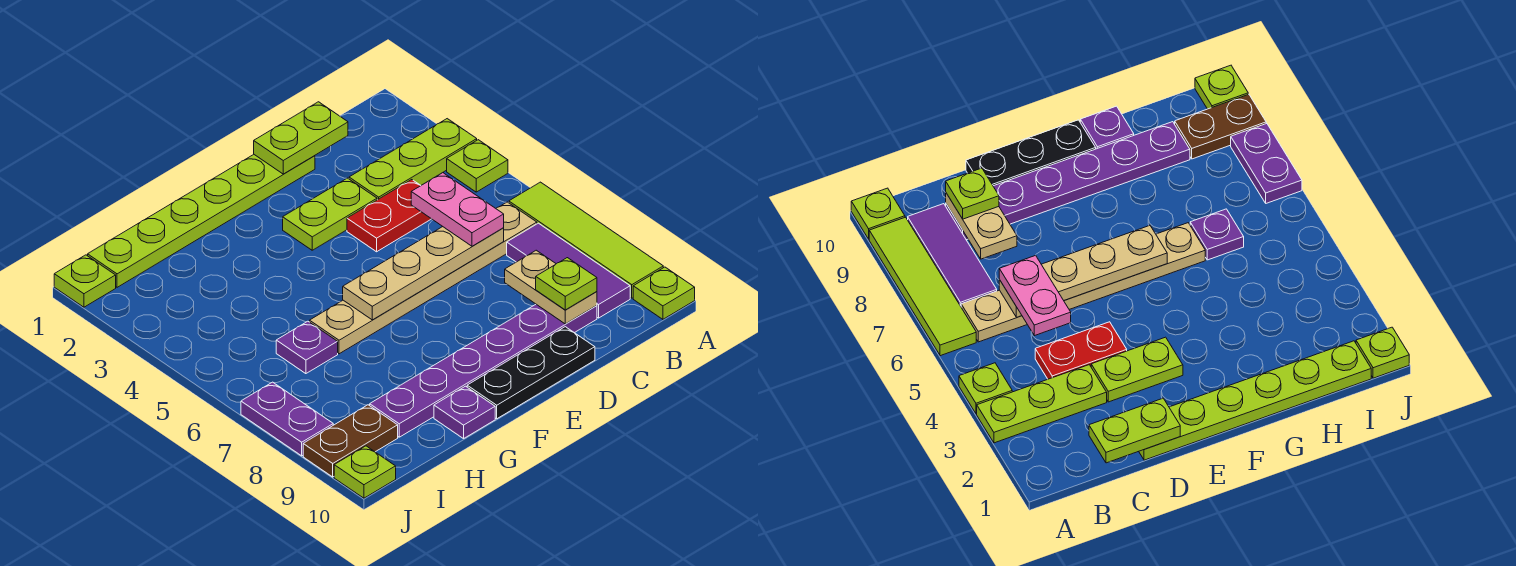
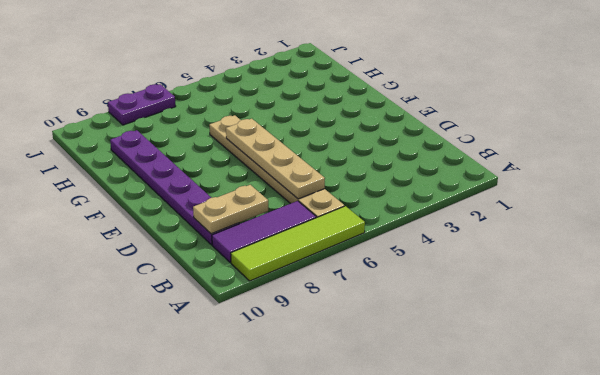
none -> lime 1x3 plate [349,119,477,200]
none -> lime 1x1 plate [447,140,508,192]
none -> lime 1x1 plate [633,267,695,319]

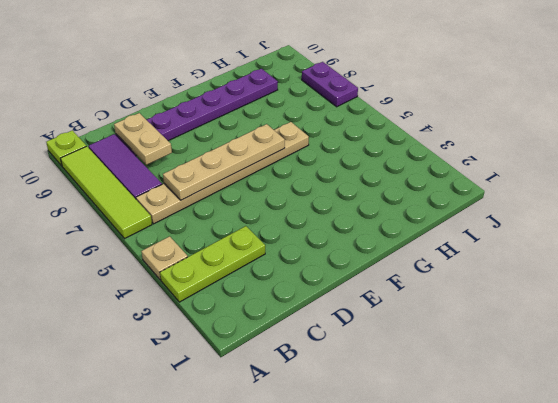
tan 1x1 plate [141,236,188,280] -> lime 1x1 plate [447,140,508,192]
none -> red 1x2 plate [347,180,431,252]
none -> lime 1x6 plate [88,155,315,287]
none -> lime 1x2 plate [283,178,377,250]

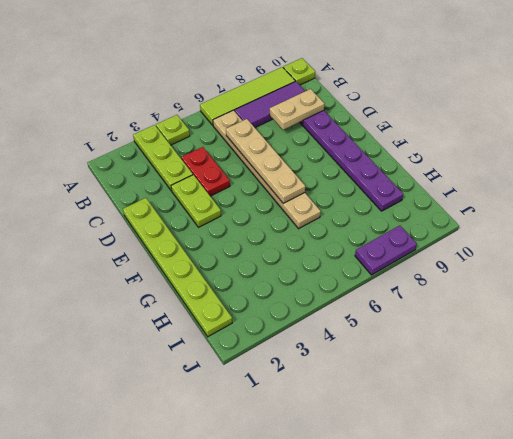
none -> black 1x3 plate [467,327,595,419]
none -> purple 1x1 plate [434,386,495,439]
none -> purple 1x1 plate [276,321,338,374]

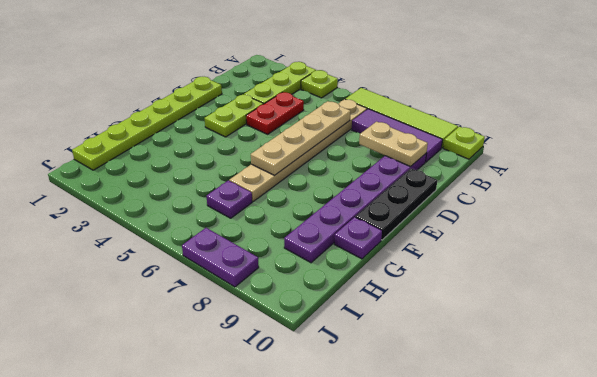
none -> brown 1x2 plate [303,405,398,477]
none -> lime 1x1 plate [54,255,116,307]
none -> lime 1x1 plate [334,446,396,498]

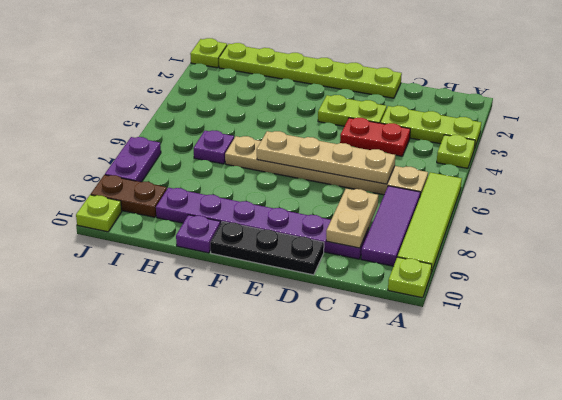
none -> lime 1x2 plate [254,102,348,174]
none -> pink 1x2 plate [411,173,504,246]
none -> lime 1x1 plate [536,258,597,310]

